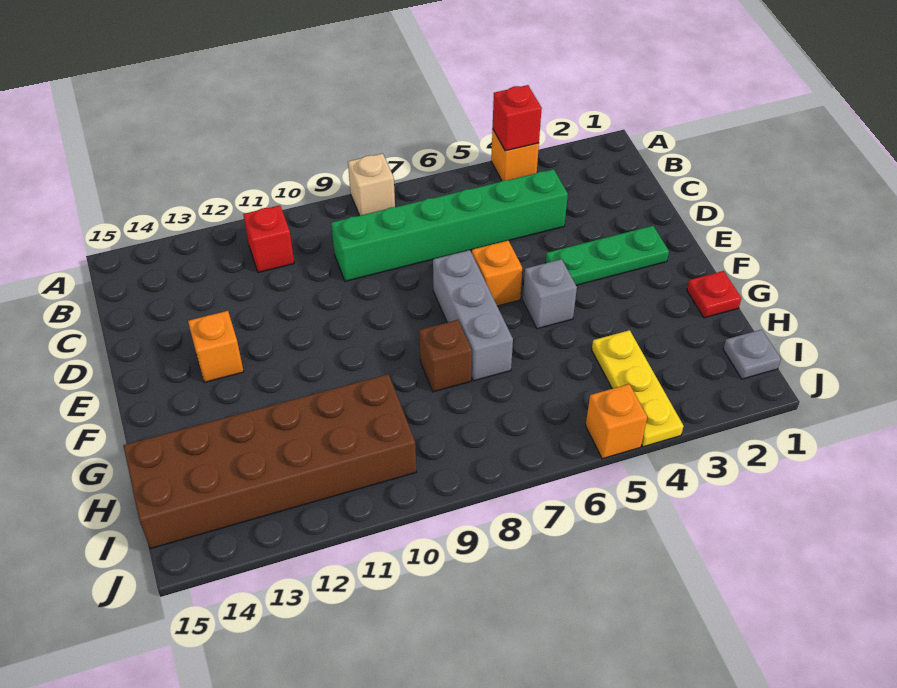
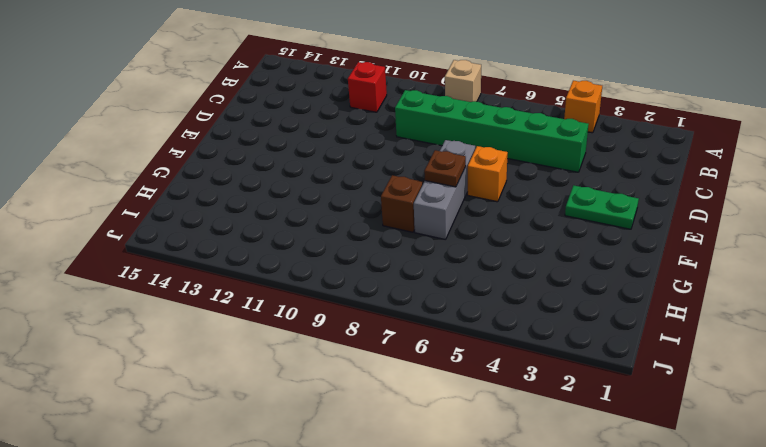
green 1x2 plate [565,185,639,229] -> green 1x3 plate [545,226,669,285]
brown 1x1 plate [424,150,466,187] -> none
none -> orange 1x1 brick [188,311,244,382]
none -> grey 1x1 brick [523,259,577,329]
none -> red 1x1 plate [687,271,741,318]

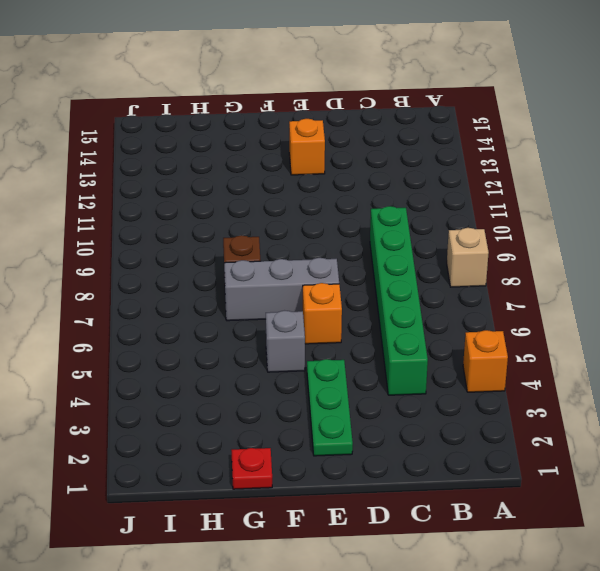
none -> red 1x1 brick [243,205,294,272]
none -> yellow 1x3 plate [592,330,684,447]
none -> brown 2x6 brick [123,374,416,549]

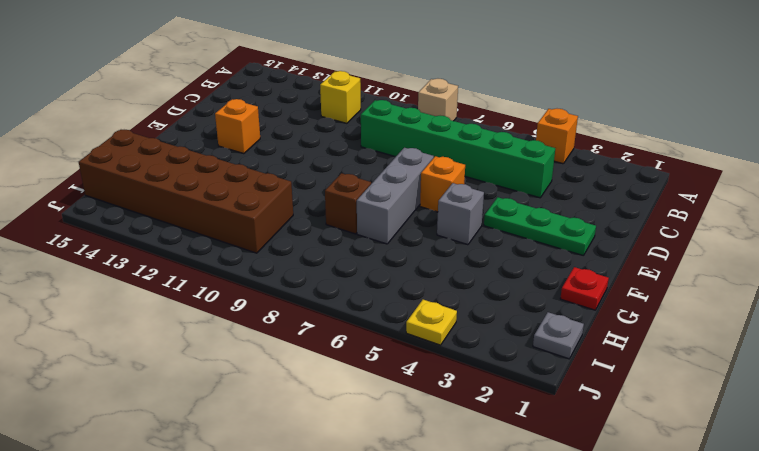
yellow 1x1 brick [320,71,361,123] -> red 1x1 brick [243,205,294,272]
yellow 1x1 plate [406,300,457,345] -> yellow 1x3 plate [592,330,684,447]
none -> orange 1x1 brick [586,384,647,459]
none -> red 1x1 brick [493,85,542,151]

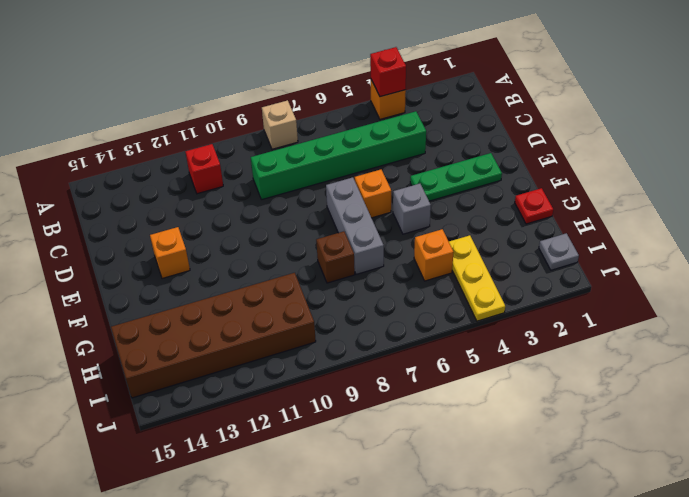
orange 1x1 brick [414,229,454,281] -> orange 1x1 brick moved to [586,384,647,459]

